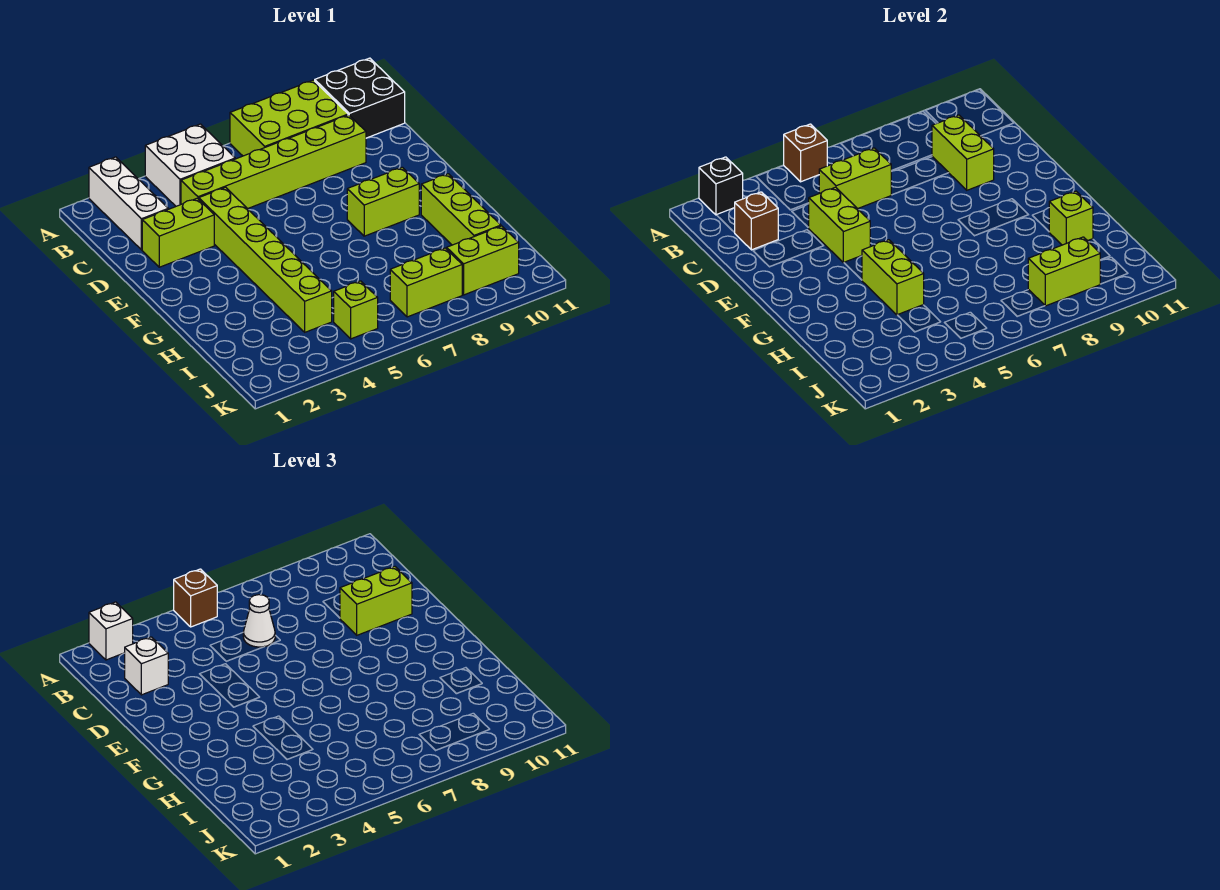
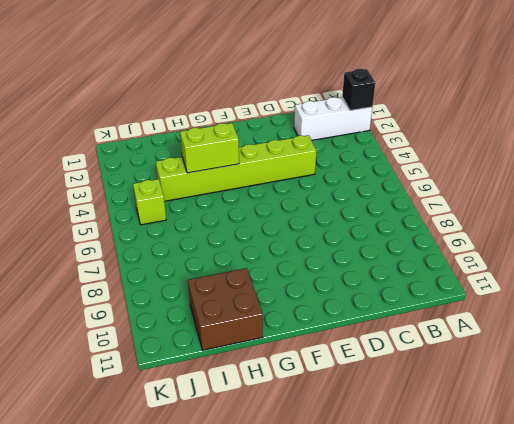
brown 2x2 brick [188,268,263,350] -> lime 1x3 brick [421,174,501,245]
none -> white 2x2 brick [145,124,235,206]
none -> lime 2x3 brick [230,80,348,156]
none -> black 2x2 brick [315,58,405,138]

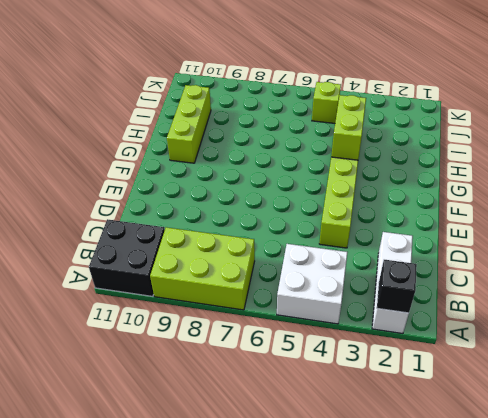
none -> lime 1x6 brick [181,115,366,209]
none -> lime 1x2 brick [142,198,214,267]
none -> lime 1x2 brick [347,167,419,236]

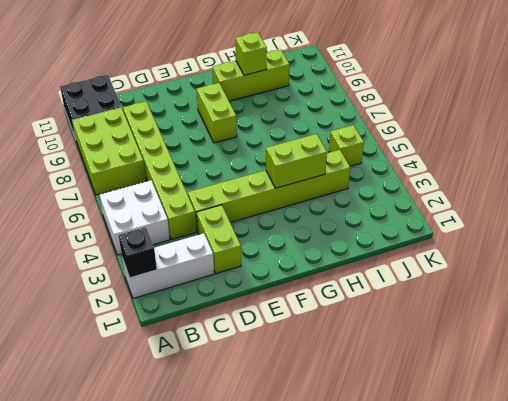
none -> lime 1x2 brick [390,248,462,317]
none -> lime 1x2 brick [447,226,519,295]
none -> brown 1x1 brick [784,124,827,182]

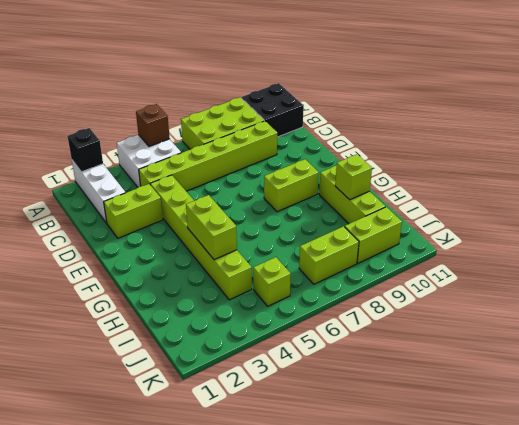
none -> brown 1x1 brick [735,192,778,250]
none -> lime 1x2 brick [819,148,892,209]
none -> lime 1x2 brick [932,115,994,190]

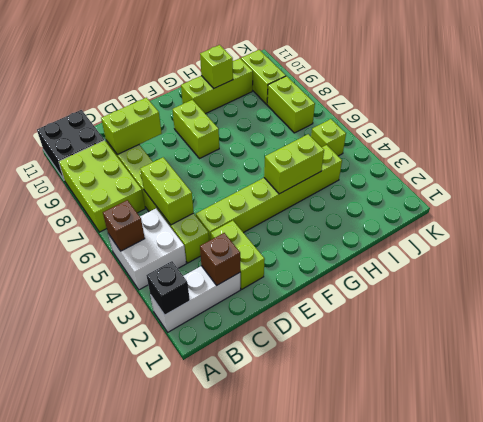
none -> lime 1x2 brick [809,187,870,263]
none -> lime 1x2 brick [1028,237,1100,306]
none -> white 1x1 brick [89,602,133,660]

